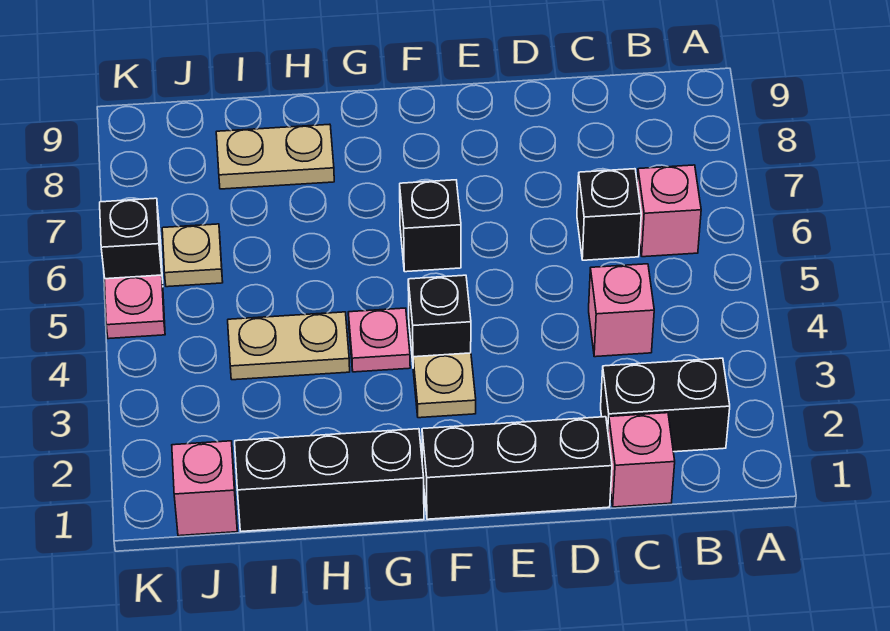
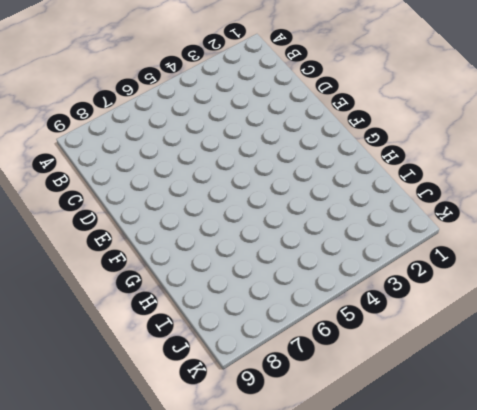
none -> black 1x2 brick [601,358,730,452]
none -> pink 1x1 brick [637,165,701,257]
none -> pink 1x1 brick [608,413,675,507]

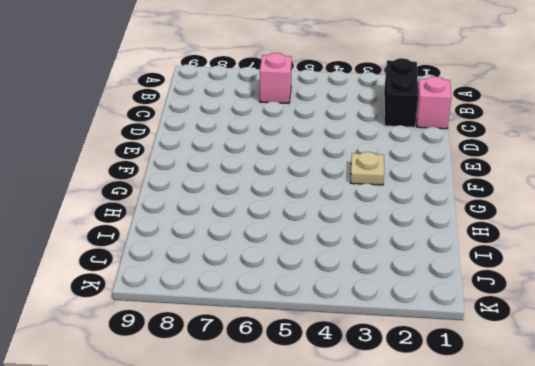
none -> pink 1x1 brick [589,264,654,357]
none -> black 1x1 brick [577,169,641,260]
none -> black 1x3 brick [422,417,612,519]

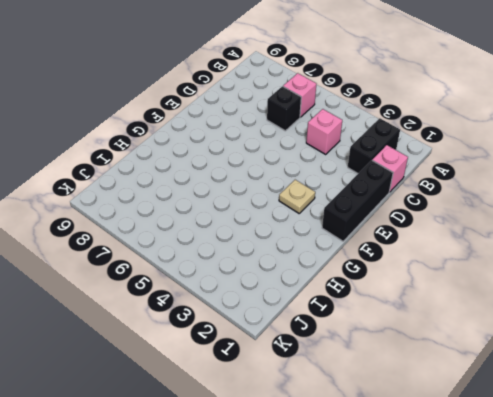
none -> black 1x1 brick [408,275,471,362]
none -> black 1x1 brick [400,180,461,272]
none -> black 1x3 brick [235,429,424,531]

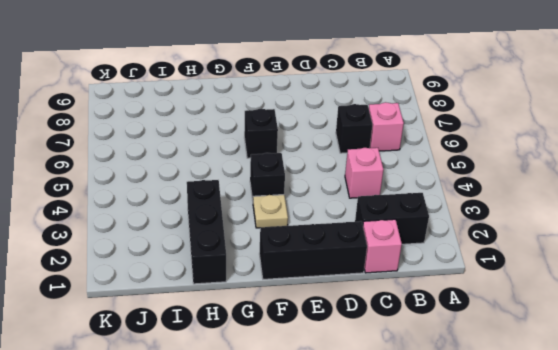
black 1x3 brick [187,180,226,284] -> black 1x3 brick turned to [235,429,424,531]
none -> pink 1x1 plate [348,308,410,372]
none -> tan 1x2 plate [228,312,350,380]
none -> tan 1x2 plate [216,124,334,189]

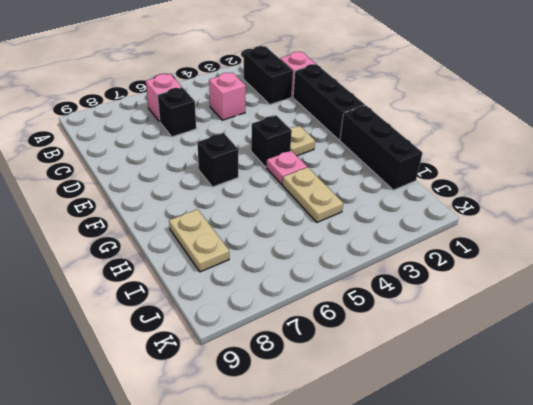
none -> pink 1x1 brick [172,441,237,536]
none -> tan 1x1 plate [162,224,223,287]
none -> pink 1x1 plate [105,275,165,339]

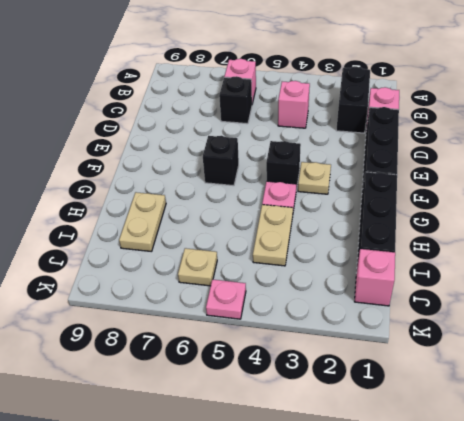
none -> black 1x1 brick [100,198,163,282]

